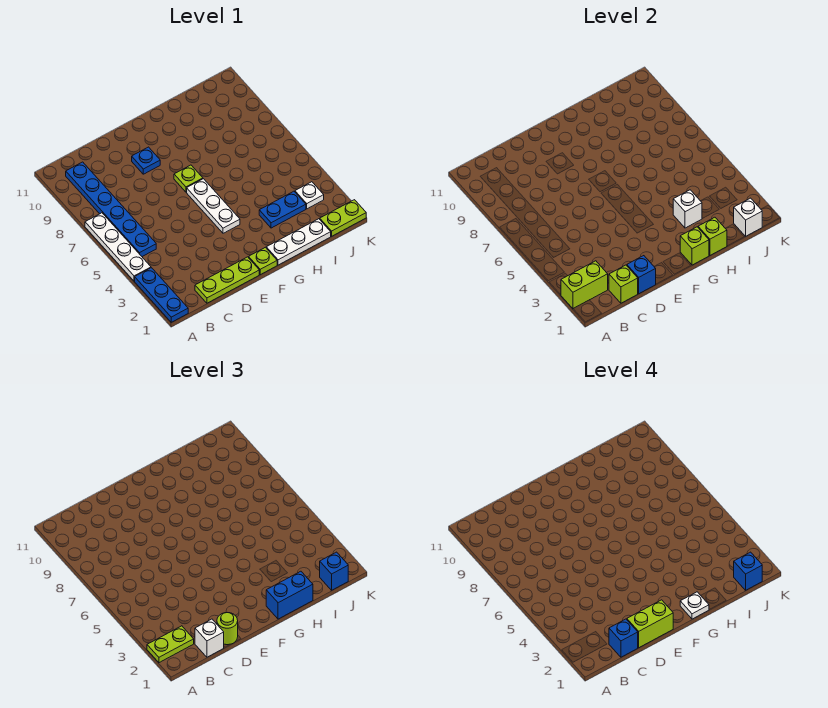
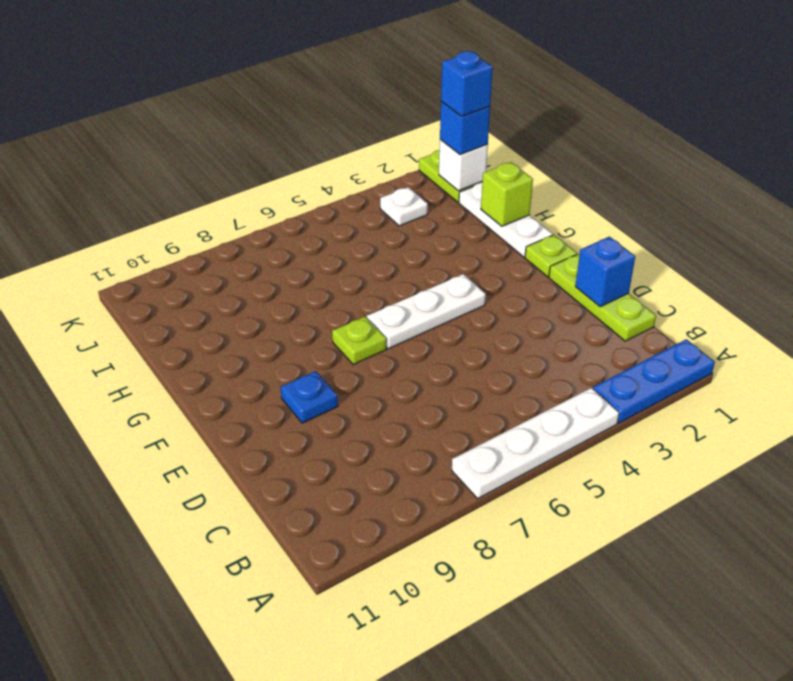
none -> blue 1x6 plate [66,162,156,257]
none -> blue 1x2 plate [259,191,306,228]
none -> lime 1x2 brick [561,261,608,308]

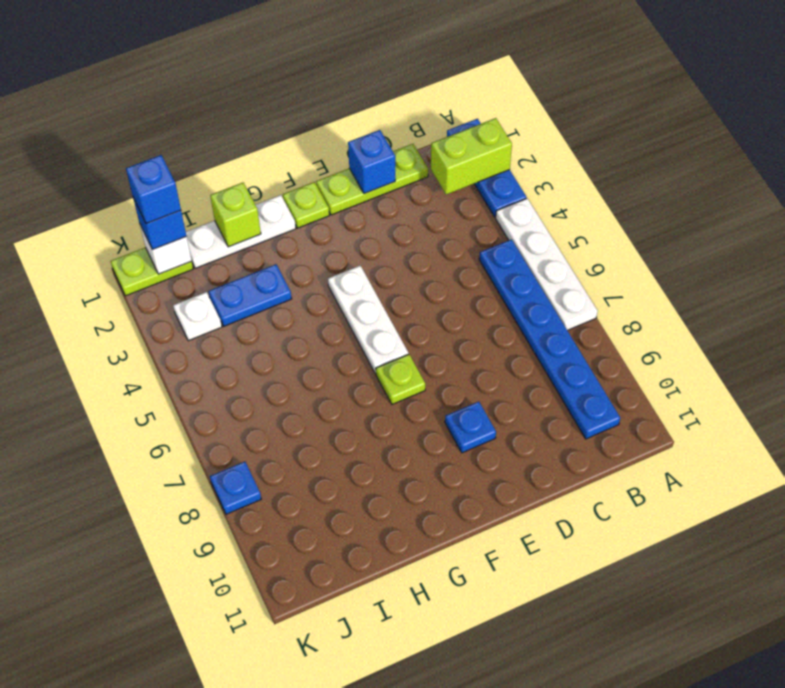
blue 1x1 plate [210,462,261,514] -> none
none -> lime 1x1 brick [609,265,638,303]
none -> lime 1x1 brick [680,227,709,265]
none -> white 1x1 brick [673,190,702,228]

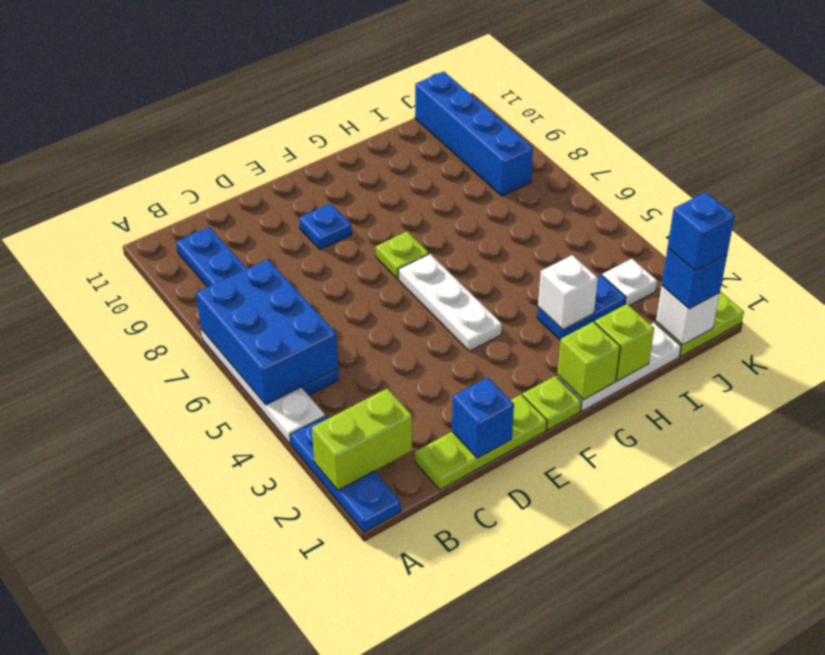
blue 2x3 brick [196,260,338,405] -> none
blue 1x4 brick [415,72,533,196] -> none
none -> lime 1x1 brick [609,265,638,303]
none -> lime 1x2 plate [147,626,194,663]
none -> white 1x1 brick [195,619,224,657]

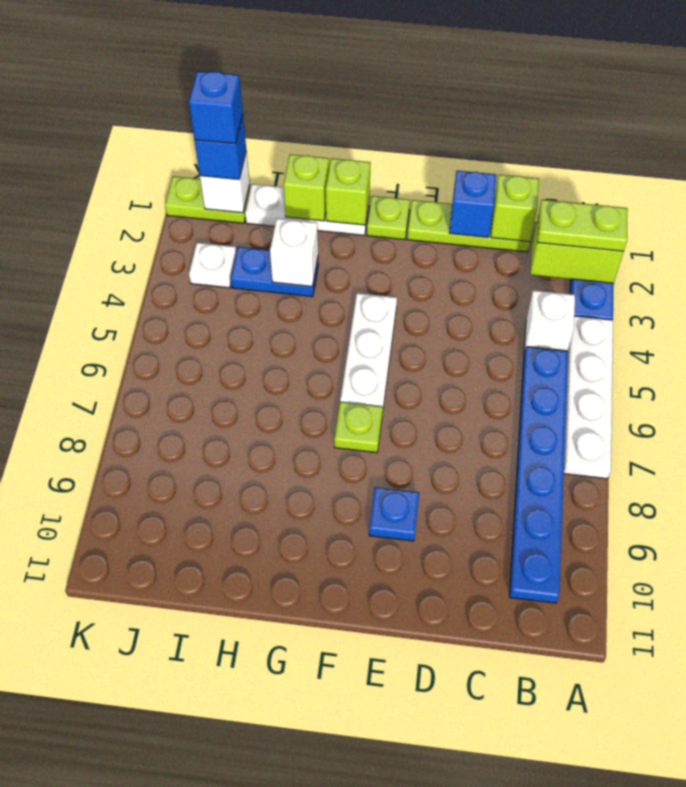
white 1x1 brick [524,290,575,353] -> white 1x1 brick moved to [195,619,224,657]
none -> lime 1x1 round brick [217,612,238,645]
none -> blue 1x2 brick [266,571,313,619]
none -> blue 1x1 brick [609,619,638,657]

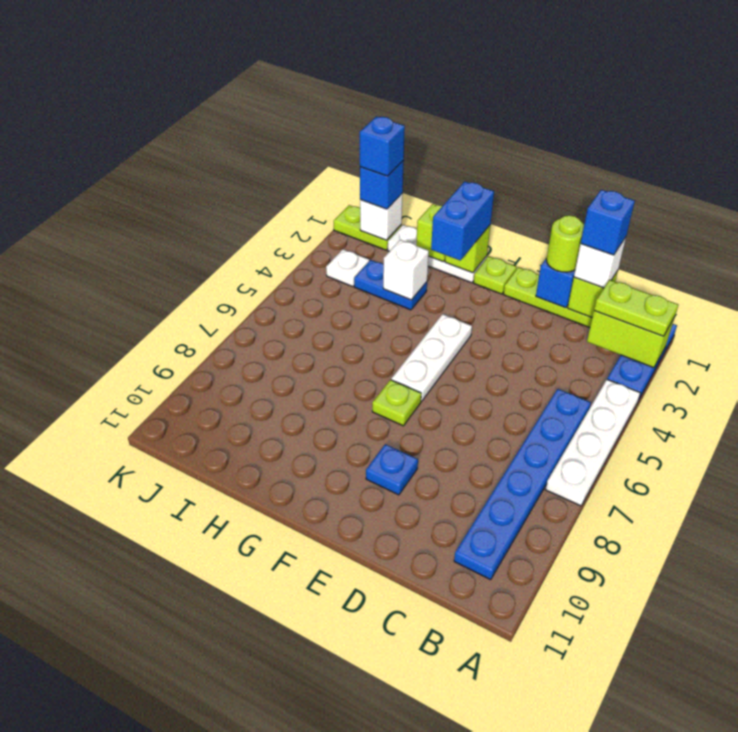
blue 1x2 brick [431,182,494,261] -> blue 1x2 brick turned to [266,571,313,619]
none -> lime 1x2 brick [627,600,673,648]
none -> white 1x1 plate [680,592,709,619]

